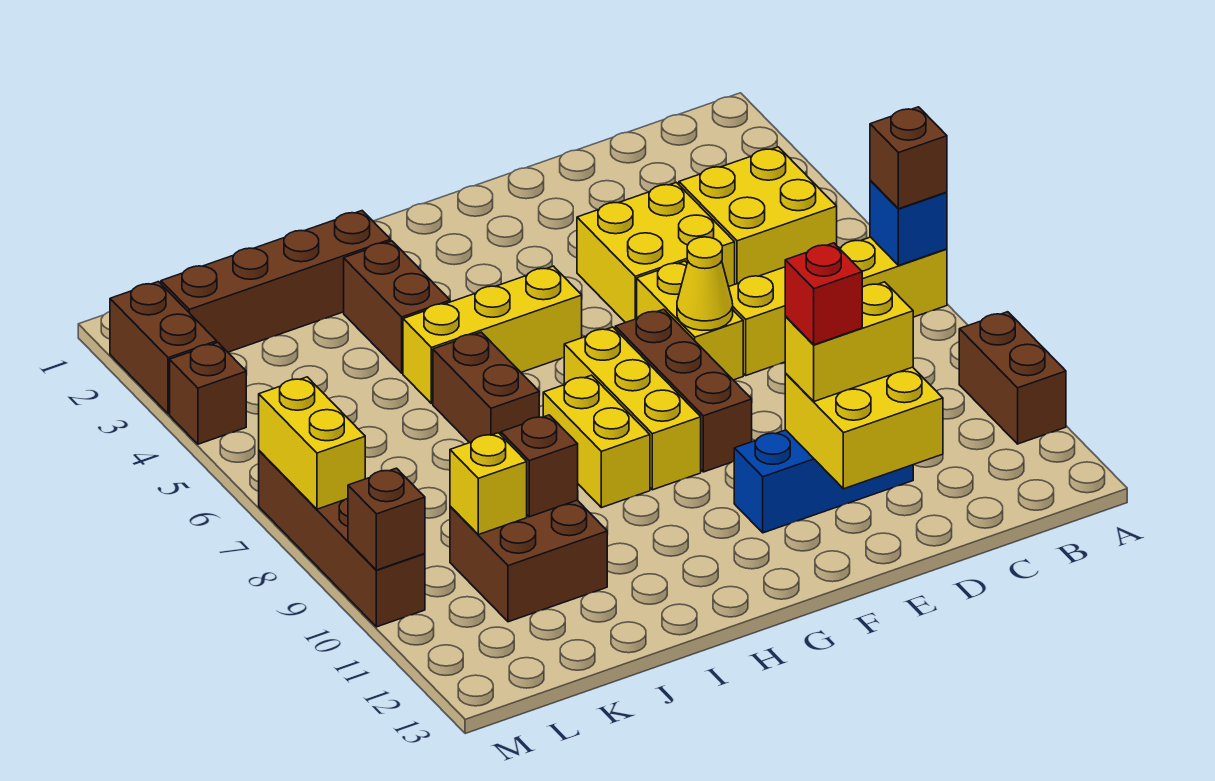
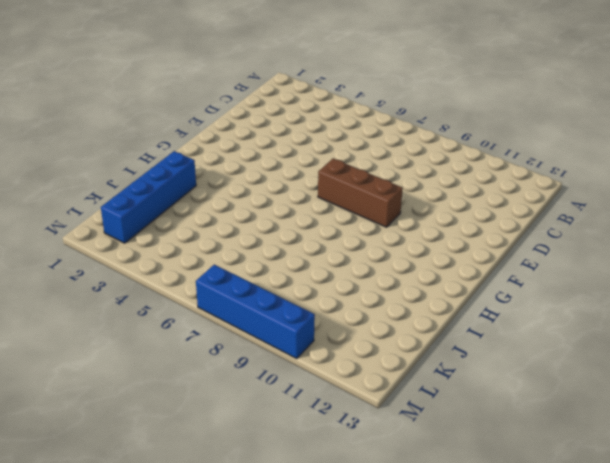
blue 1x4 brick [101,151,196,243] -> brown 1x4 brick [161,211,391,352]
blue 1x4 brick [196,265,315,359] -> brown 1x4 brick [259,451,425,627]
none -> yellow 1x4 brick [729,237,947,375]
none -> brown 1x2 brick [959,312,1066,444]
none -> yellow 2x2 brick [679,147,837,284]

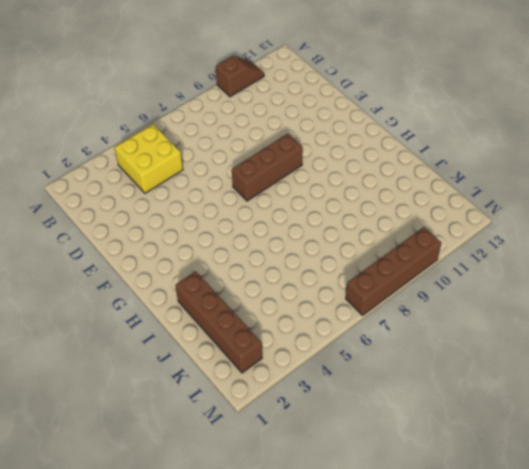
brown 1x2 slope [215,56,264,97] -> brown 1x2 brick [959,312,1066,444]
none -> yellow 1x4 brick [729,237,947,375]
none -> yellow 2x2 brick [577,182,735,323]
none -> blue 1x3 brick [734,430,913,533]

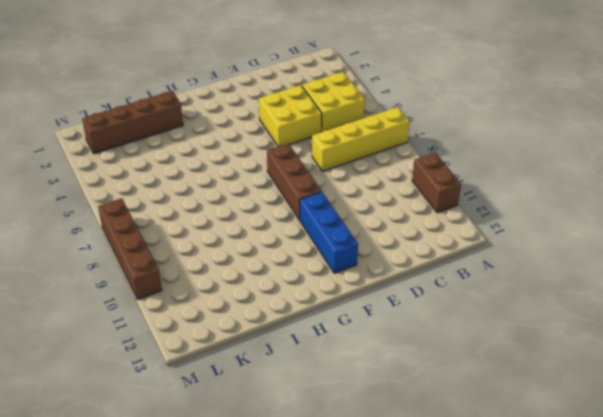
blue 1x3 brick [299,192,358,273] -> blue 1x3 brick turned to [734,430,913,533]
none -> yellow 1x2 brick [637,261,743,380]
none -> yellow 1x3 brick [403,266,582,404]
none -> yellow 1x3 brick [564,327,701,490]

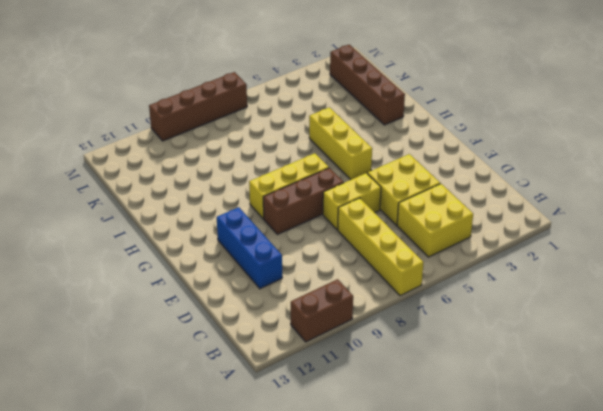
none -> yellow 1x2 brick [543,375,650,508]
none -> brown 1x2 brick [344,241,450,373]
none -> brown 1x2 brick [433,332,539,443]

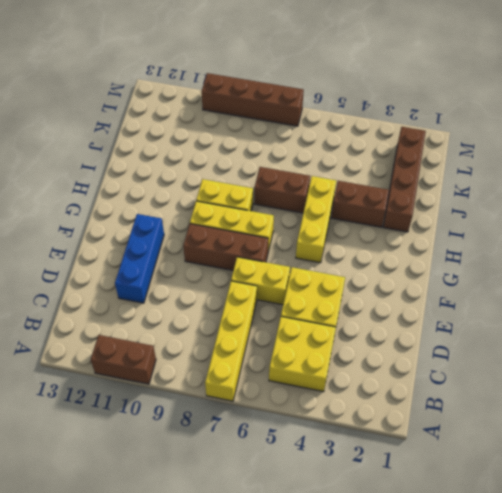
none -> brown 2x2 brick [450,500,607,622]
none -> brown 1x2 brick [110,282,217,414]
none -> brown 1x1 brick [170,343,246,444]

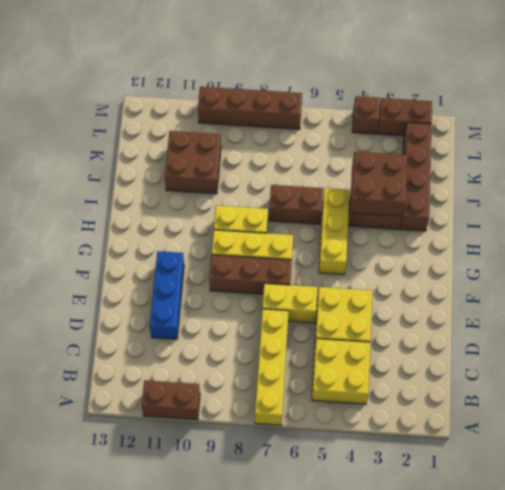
brown 2x2 brick [350,152,407,216] -> none
none -> blue 1x1 brick [870,181,947,266]
none -> yellow 2x2 brick [785,367,943,489]
none -> yellow 1x1 cone [677,237,733,330]

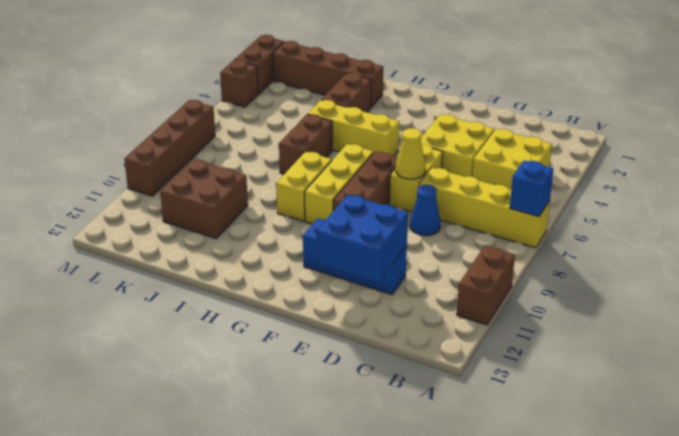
blue 1x1 cone [410,185,441,236] -> none
blue 2x2 brick [317,195,408,282] -> yellow 2x2 brick [785,367,943,489]
none -> brown 1x1 brick [501,415,578,517]
none -> yellow 1x1 brick [450,433,527,535]
none -> yellow 1x2 brick [259,377,365,509]

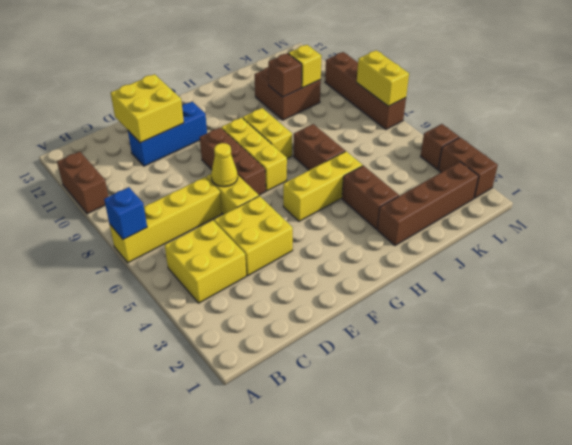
none -> brown 1x1 brick [348,468,425,570]
none -> brown 1x1 brick [870,107,947,209]
none -> yellow 1x2 brick [785,282,913,401]

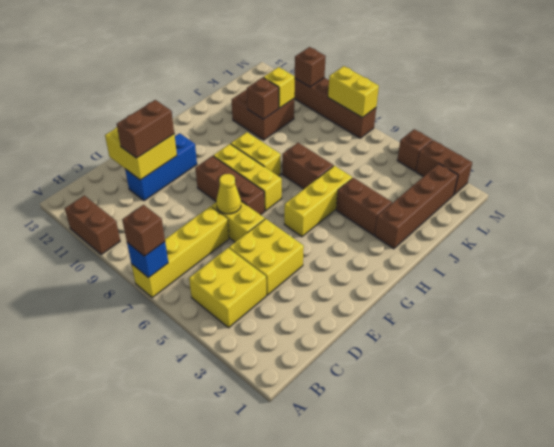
brown 1x2 brick [117,100,174,158] -> yellow 1x2 brick [785,282,913,401]
none -> red 1x1 brick [785,243,862,345]

